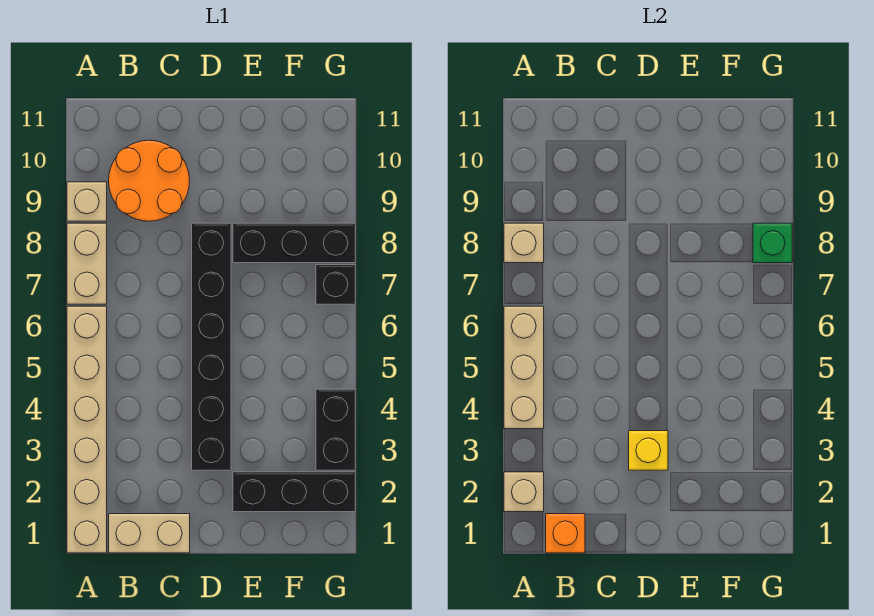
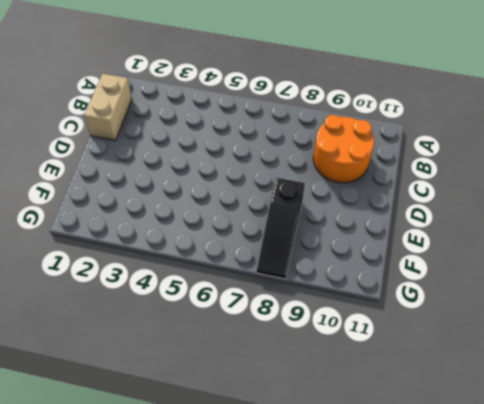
black 1x3 slope [257,178,305,279] -> black 1x3 brick [233,223,355,263]
none -> tan 1x6 brick [67,306,107,553]
none -> tan 1x2 brick [67,223,107,304]
none -> tan 1x1 brick [67,182,107,221]

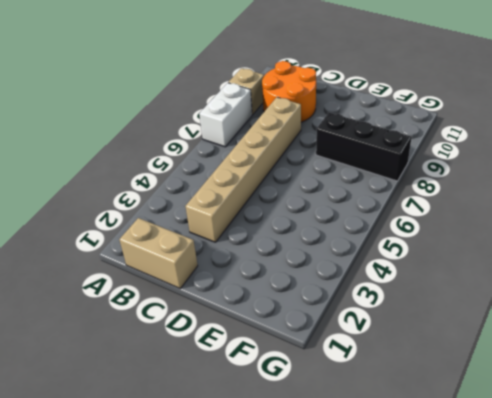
white 1x2 brick [199,83,252,147] -> tan 1x2 brick [67,223,107,304]
tan 1x6 brick [185,97,301,242] -> tan 1x6 brick moved to [67,306,107,553]
none -> black 1x6 brick [192,223,231,470]
none -> black 1x3 brick [233,472,355,512]
none -> black 1x2 brick [316,389,355,470]

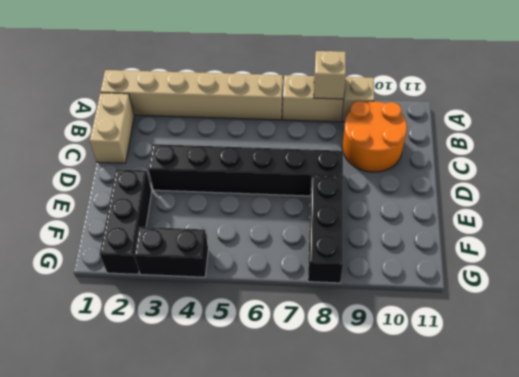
none -> black 1x1 brick [316,265,355,304]
none -> tan 1x1 brick [504,472,544,512]
none -> tan 1x3 brick [504,306,544,429]

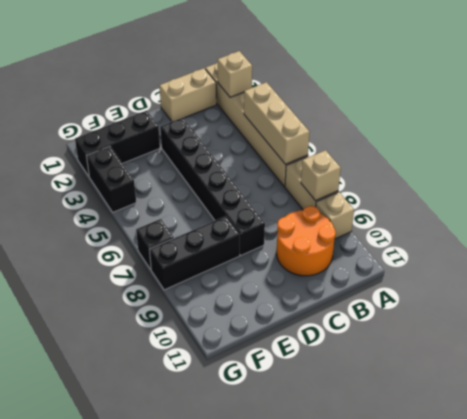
none -> orange 1x1 brick [546,514,585,553]
none -> yellow 1x1 brick [629,431,668,470]
none -> green 1x1 brick [753,223,792,263]

